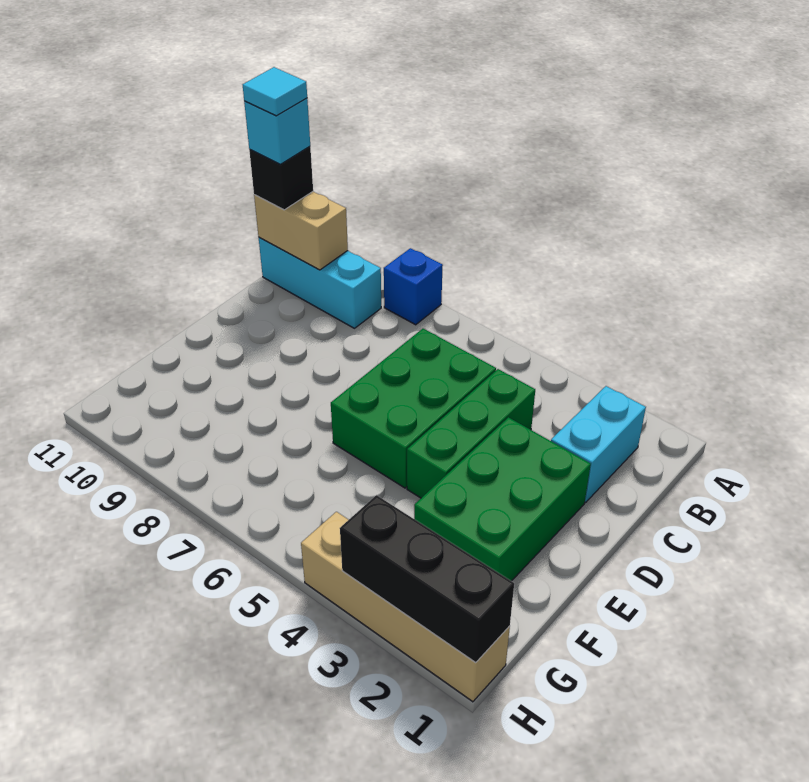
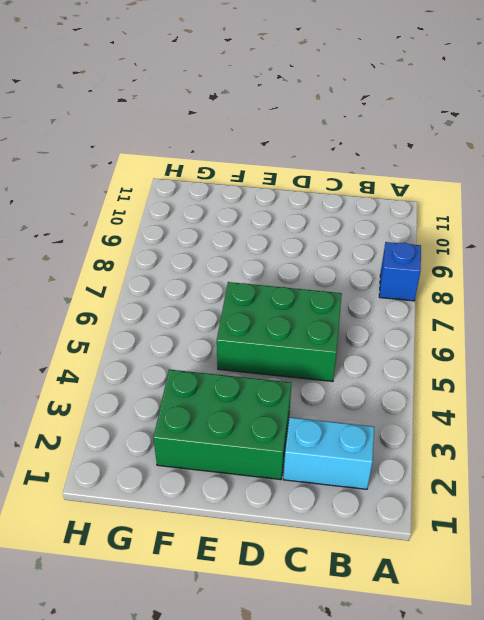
none -> cyan 1x3 brick [259,237,381,328]
none -> green 1x3 brick [407,369,535,498]
none -> tan 1x4 brick [301,512,510,702]

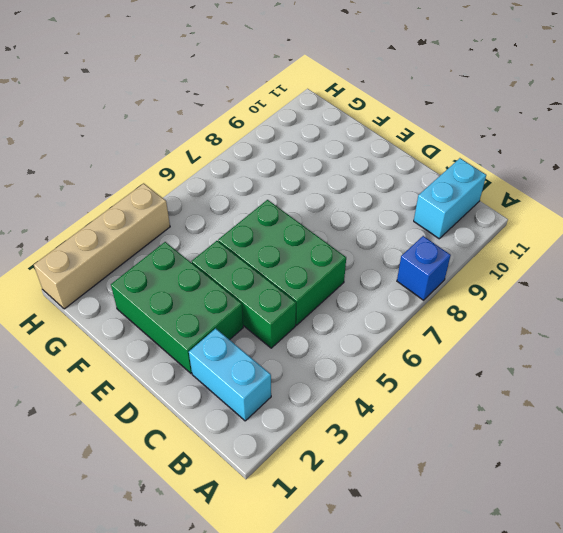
cyan 1x2 brick [414,158,486,239] -> cyan 1x3 brick [259,237,381,328]
none -> tan 1x2 brick [254,192,348,270]
none -> black 1x3 brick [340,495,514,663]
none -> black 1x1 brick [249,146,313,210]

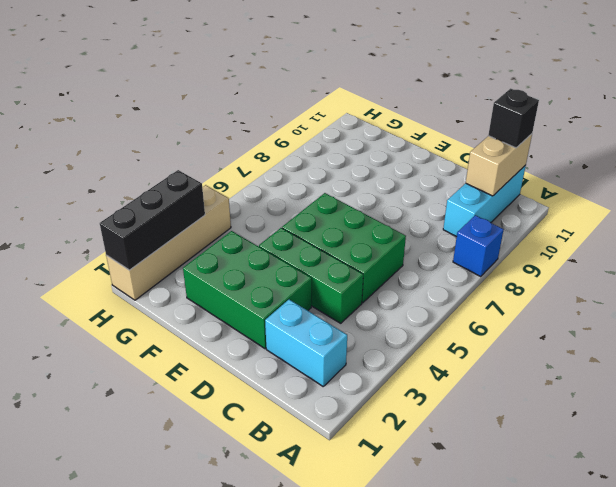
none -> cyan 1x1 brick [244,98,310,164]
none -> cyan 1x1 tile [243,67,307,116]

